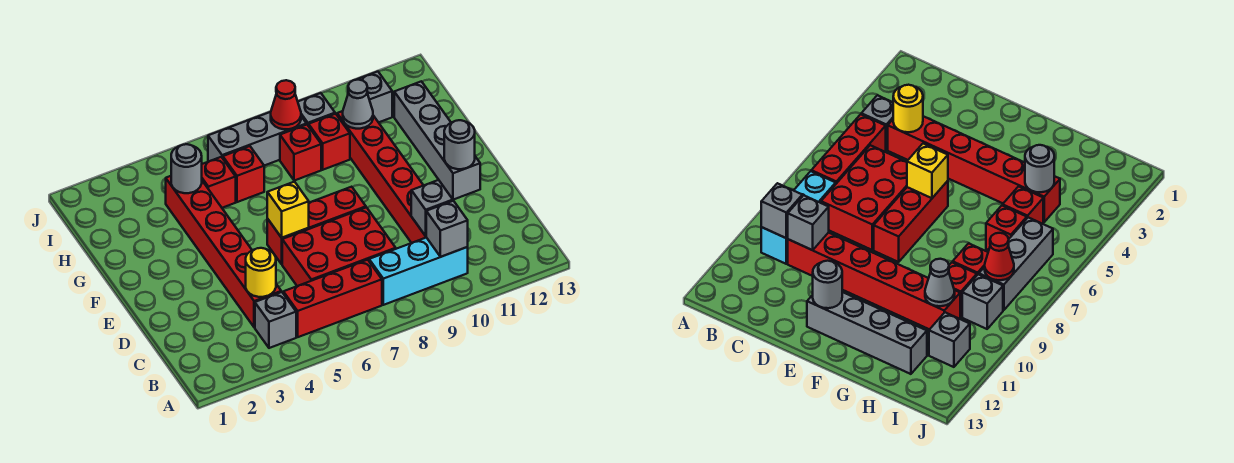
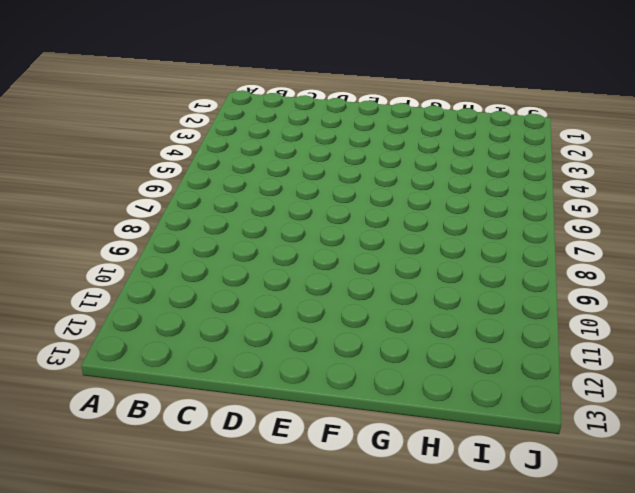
none -> grey 1x1 brick [255,292,296,348]
none -> red 1x3 brick [283,260,382,337]
none -> cyan 1x3 brick [369,238,468,305]

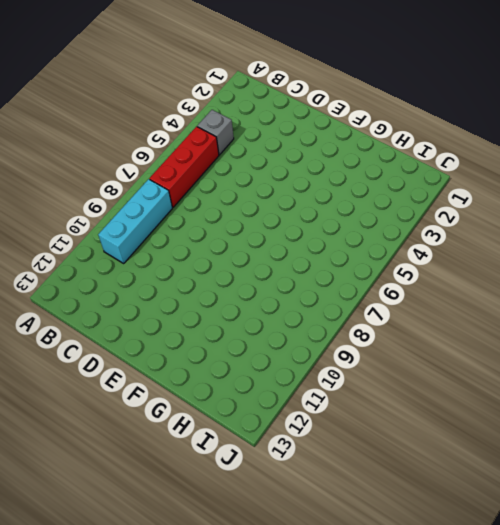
none -> red 1x6 brick [166,176,281,327]
none -> red 2x3 brick [282,208,396,286]
none -> red 1x6 brick [337,111,426,243]

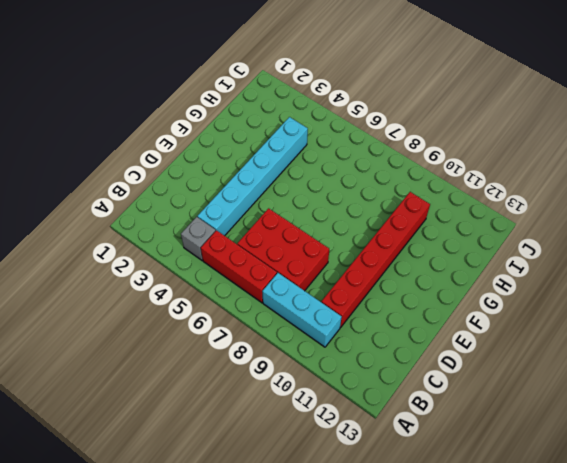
cyan 1x6 brick [198,117,308,236] -> red 1x6 brick [166,176,281,327]
none -> red 1x3 brick [267,187,366,264]
none -> grey 1x4 brick [394,81,480,200]
none -> red 1x1 brick [202,157,236,208]

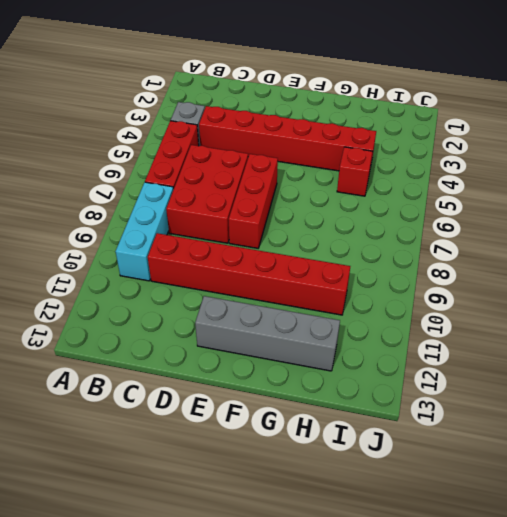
none -> red 1x1 brick [223,146,264,202]
none -> red 1x1 brick [280,125,321,181]
none -> red 1x1 brick [309,114,350,170]

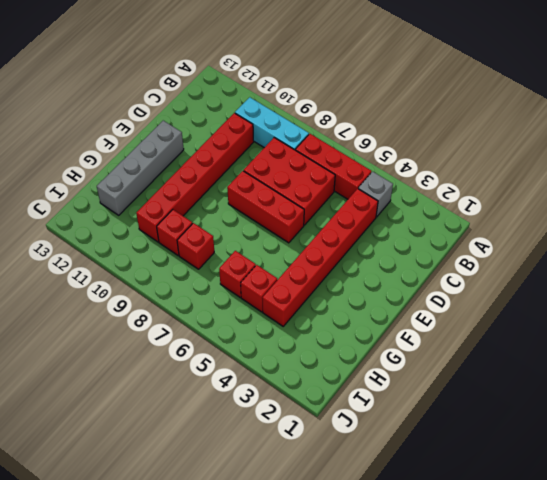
none -> grey 1x3 brick [208,112,306,166]
none -> grey 1x1 brick [298,93,335,126]
none -> grey 1x1 brick [357,72,392,122]

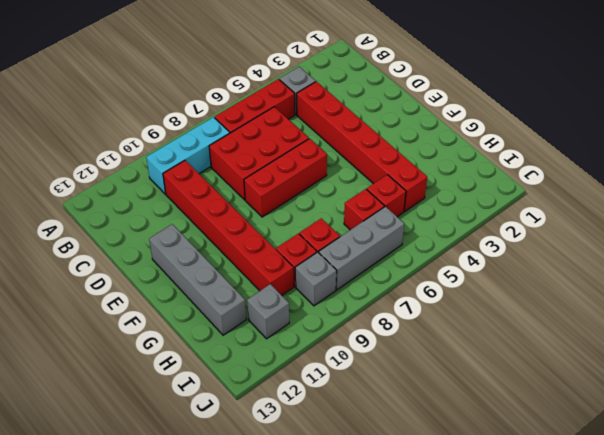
none -> grey 1x1 brick [426,201,468,257]
none -> yellow 1x1 round brick [246,248,276,297]
none -> grey 1x1 brick [411,180,453,236]

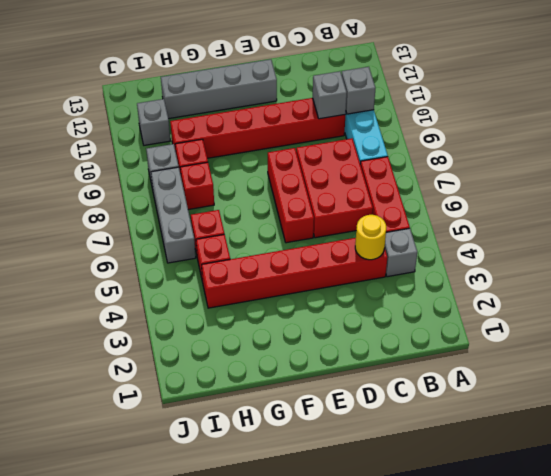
none -> yellow 1x1 brick [267,182,309,238]
none -> grey 1x1 round brick [444,120,475,169]
none -> grey 1x1 round brick [171,144,202,193]

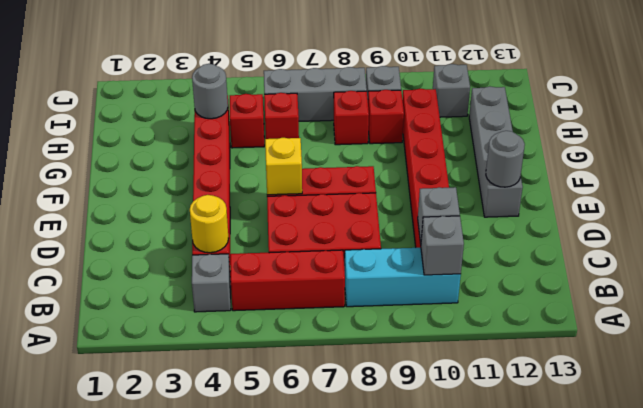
none -> grey 1x1 cone [343,80,373,129]
none -> red 1x1 cone [271,80,301,129]

